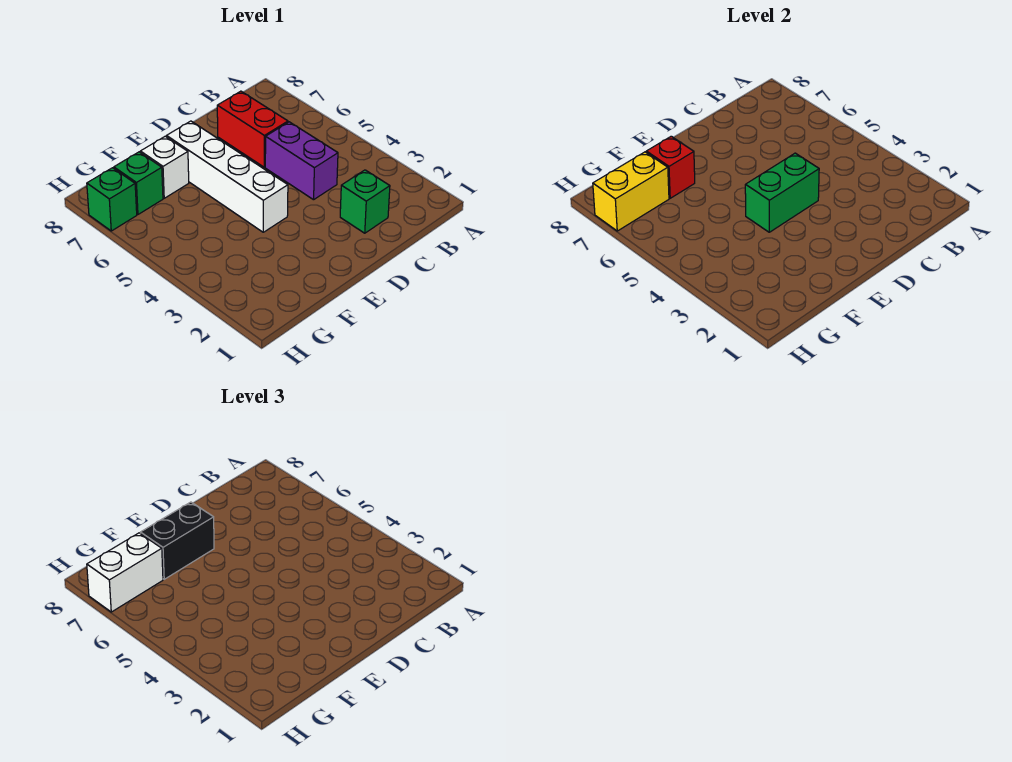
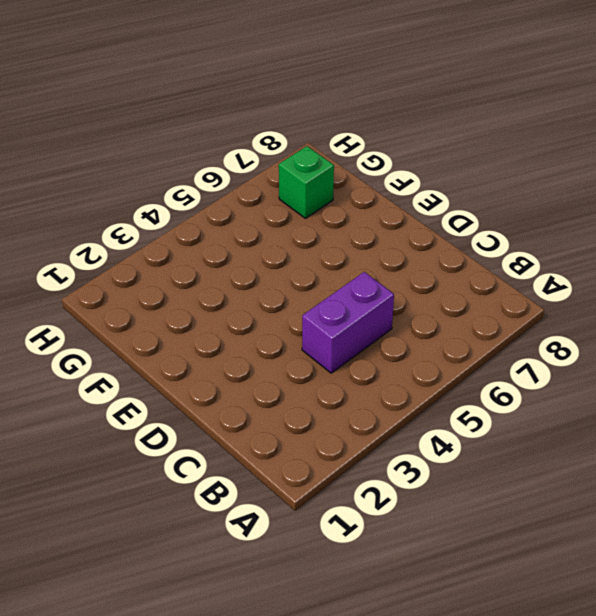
none -> green 1x1 brick [340,170,390,233]
none -> red 1x2 brick [217,91,288,167]
none -> white 1x4 brick [167,121,288,232]

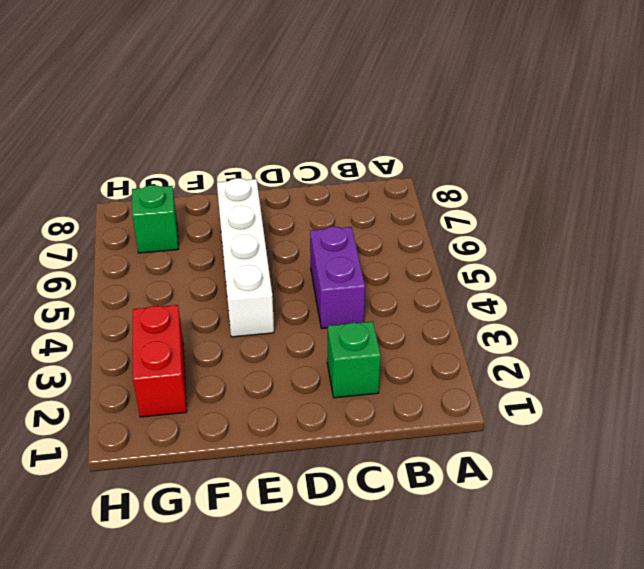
red 1x2 brick [133,305,187,417] -> red 1x2 brick moved to [217,91,288,167]
none -> white 1x1 brick [140,136,189,198]
none -> green 1x1 brick [87,168,137,231]
none -> green 1x2 brick [745,153,819,232]

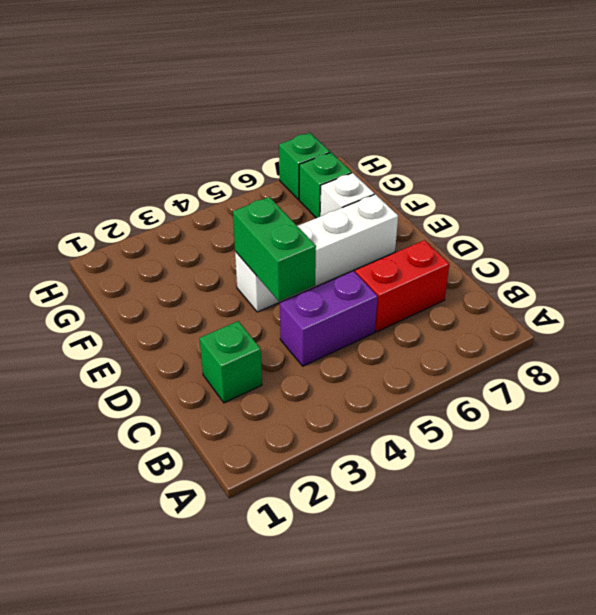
none -> red 1x1 brick [646,136,695,198]
none -> yellow 1x2 brick [593,152,669,231]
none -> black 1x2 brick [140,502,214,579]

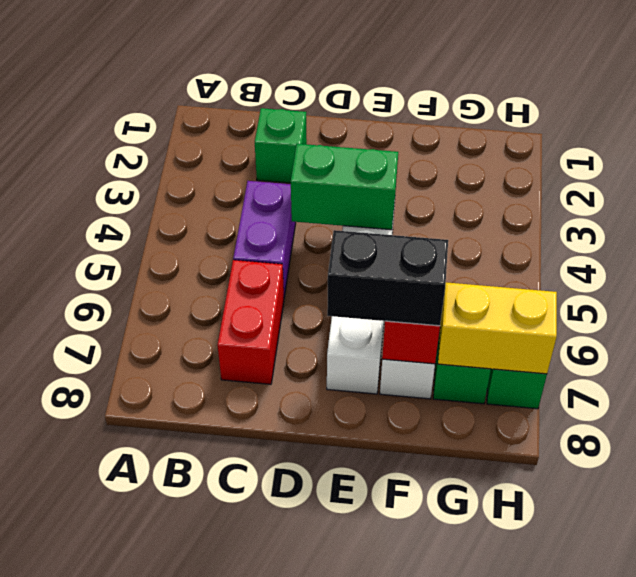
none -> white 1x2 brick [87,533,163,612]

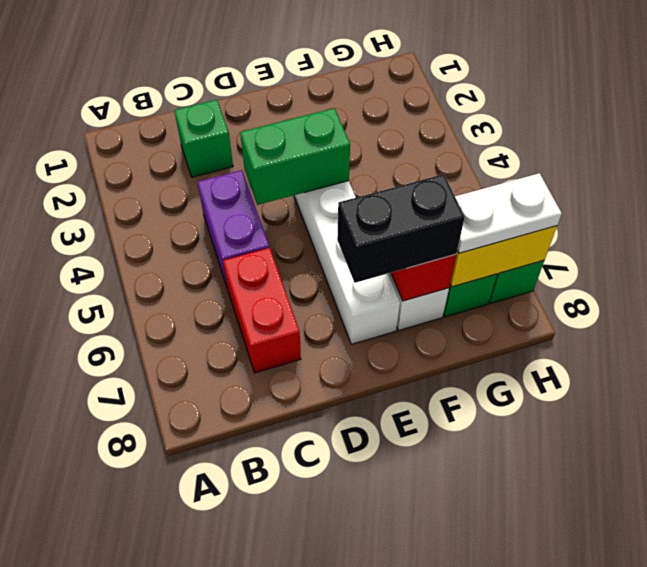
white 1x2 plate [455,173,562,253] -> white 1x2 brick [87,533,163,612]

